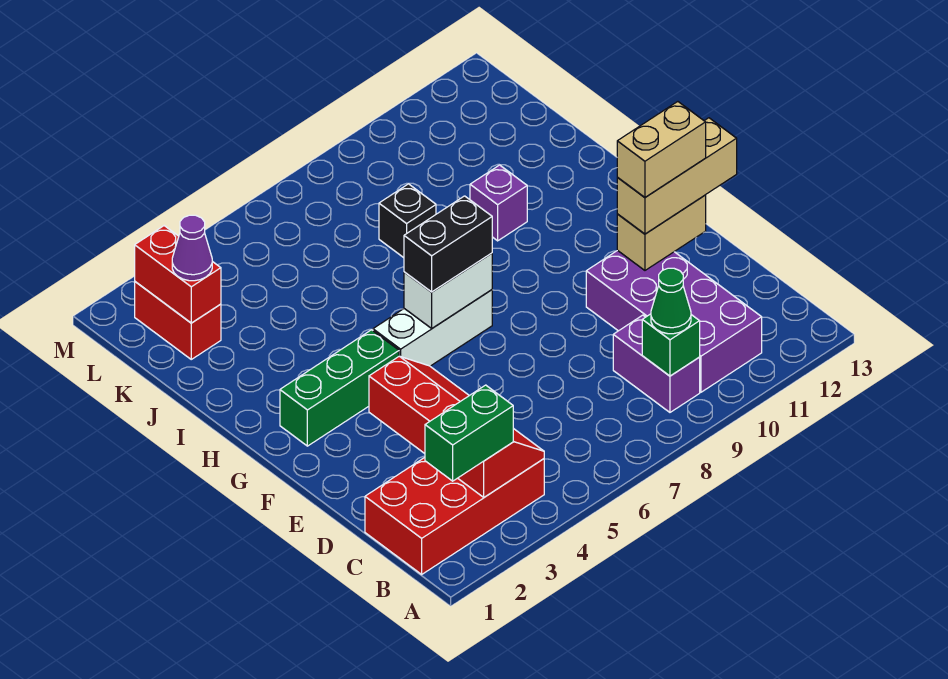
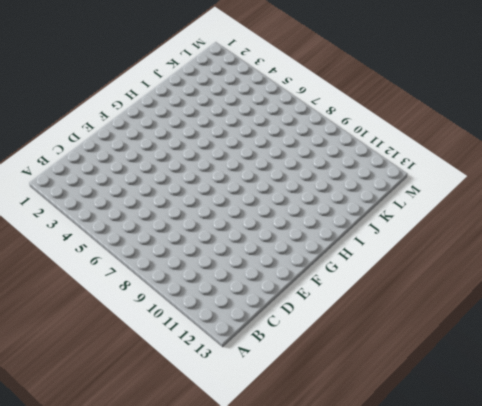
none -> red 2x4 brick [365,457,544,574]
none -> purple 1x2 brick [613,315,700,412]
none -> purple 2x4 brick [586,250,762,392]

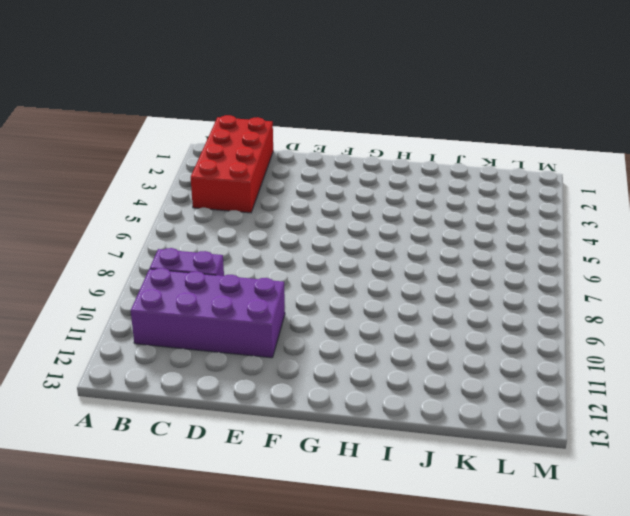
none -> green 1x3 brick [280,330,399,446]
none -> white 1x3 brick [373,290,492,366]
none -> purple 1x1 brick [470,165,527,241]

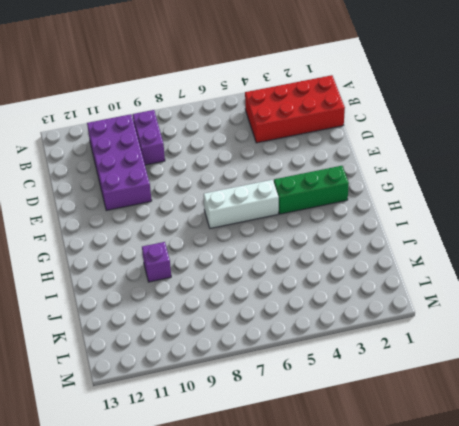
none -> black 1x1 brick [379,184,436,258]
none -> red 1x2 brick [135,282,221,359]
none -> red 2x4 slope [369,356,544,497]

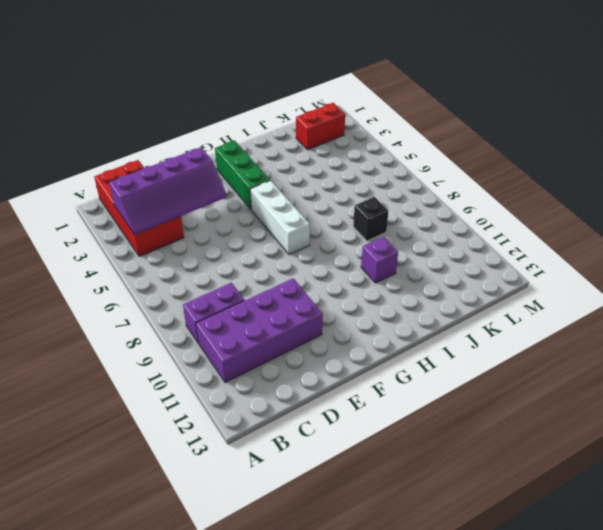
purple 2x4 slope [109,147,226,235] -> red 2x4 slope [369,356,544,497]
none -> green 1x1 brick [642,314,700,376]
none -> tan 1x2 brick [617,195,706,270]
none -> white 1x2 brick [404,253,492,328]

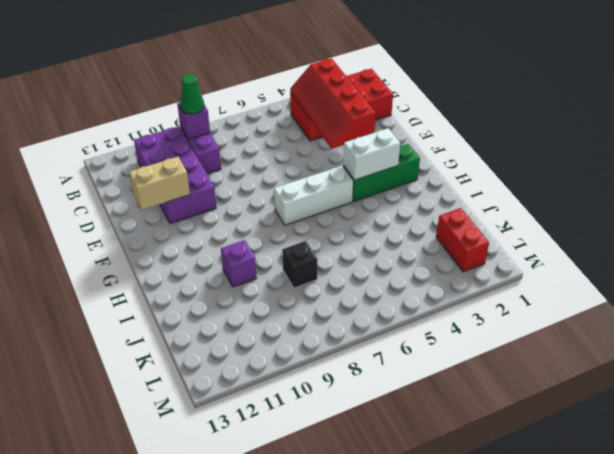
purple 1x1 brick [177,102,210,139] -> green 1x1 brick [642,314,700,376]
white 1x2 brick [343,128,400,180] -> white 1x2 brick moved to [404,253,492,328]
none -> red 1x2 brick [135,226,221,323]
none -> green 1x2 brick [425,385,513,481]
none -> tan 1x3 brick [617,118,737,234]

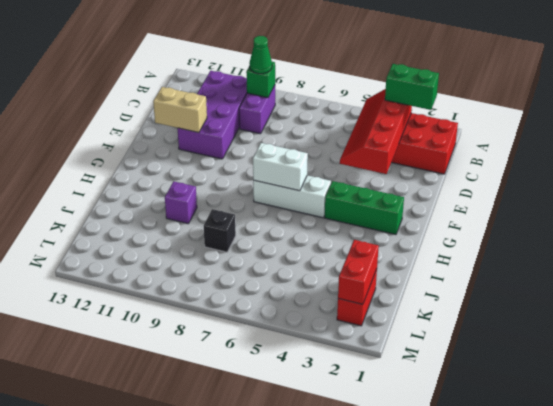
none -> tan 1x3 brick [617,118,737,234]
none -> black 1x2 brick [404,196,492,292]
none -> purple 1x1 cone [172,215,212,281]

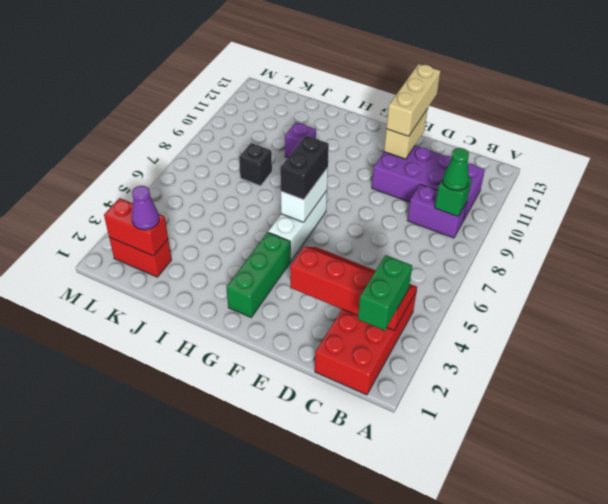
none -> tan 1x2 brick [617,102,706,197]

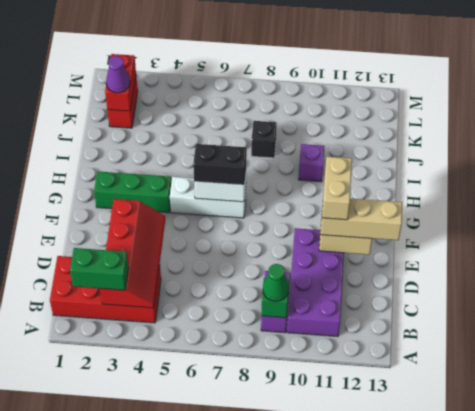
tan 1x2 brick [322,157,352,220] -> tan 1x2 brick turned to [617,102,706,197]

